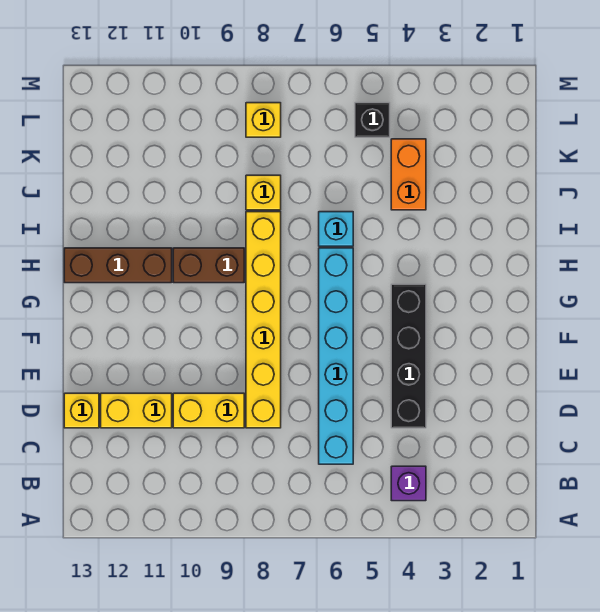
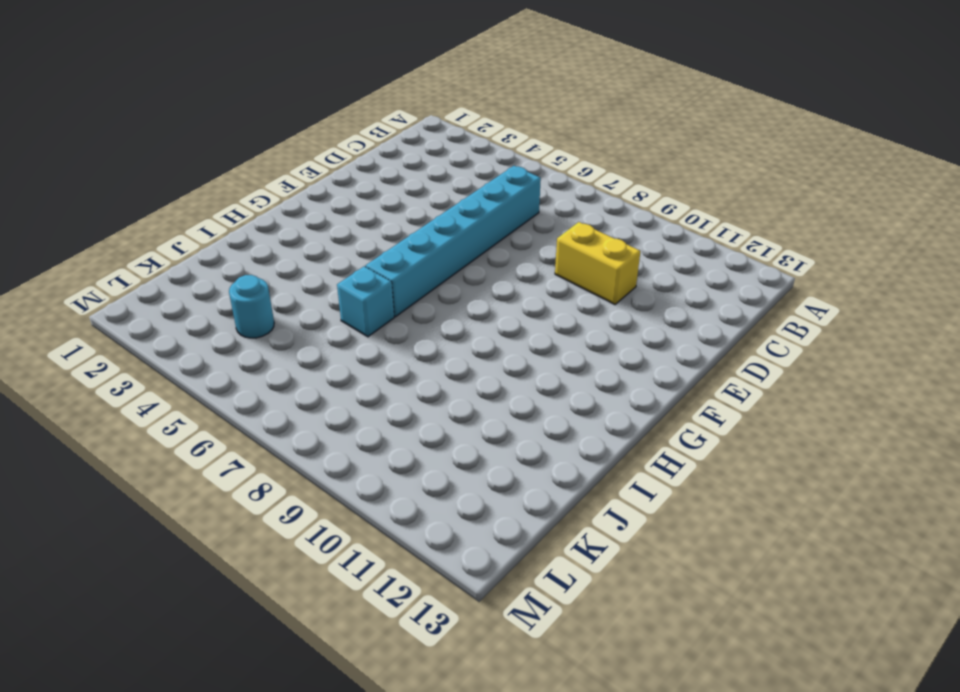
cyan 1x1 round brick [229,275,274,338] -> orange 1x2 brick [391,139,426,210]
none -> purple 1x1 brick [391,466,426,501]
none -> black 1x4 brick [391,284,426,428]
none -> yellow 1x6 brick [246,212,281,428]

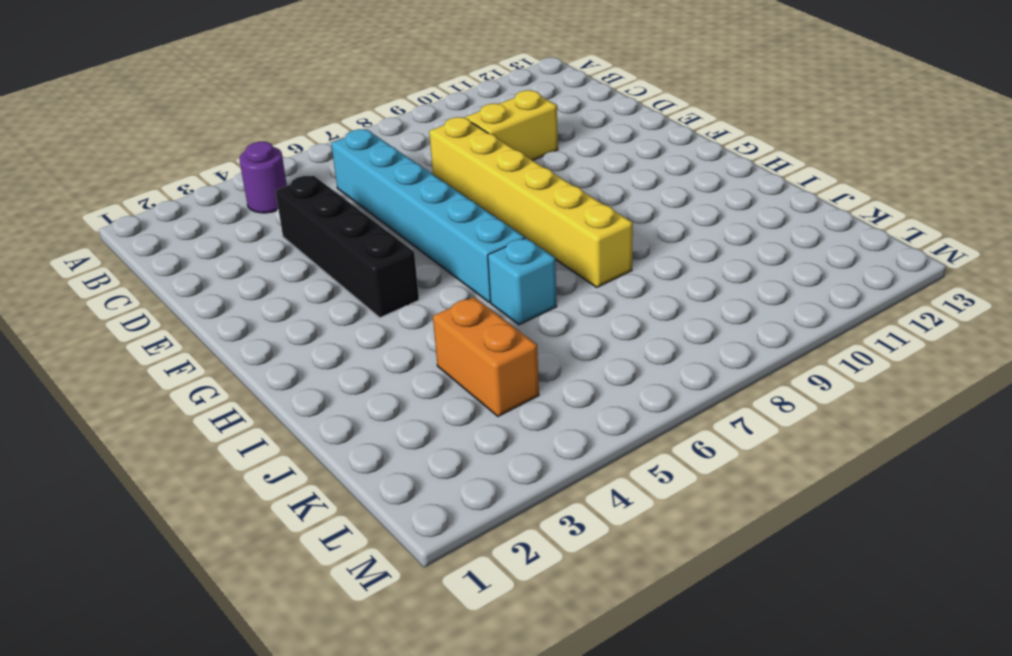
purple 1x1 round brick [239,142,287,213] -> purple 1x1 brick [391,466,426,501]
none -> yellow 1x2 brick [101,393,172,428]
none -> yellow 1x1 brick [64,393,99,428]
none -> brown 1x2 brick [173,248,244,283]

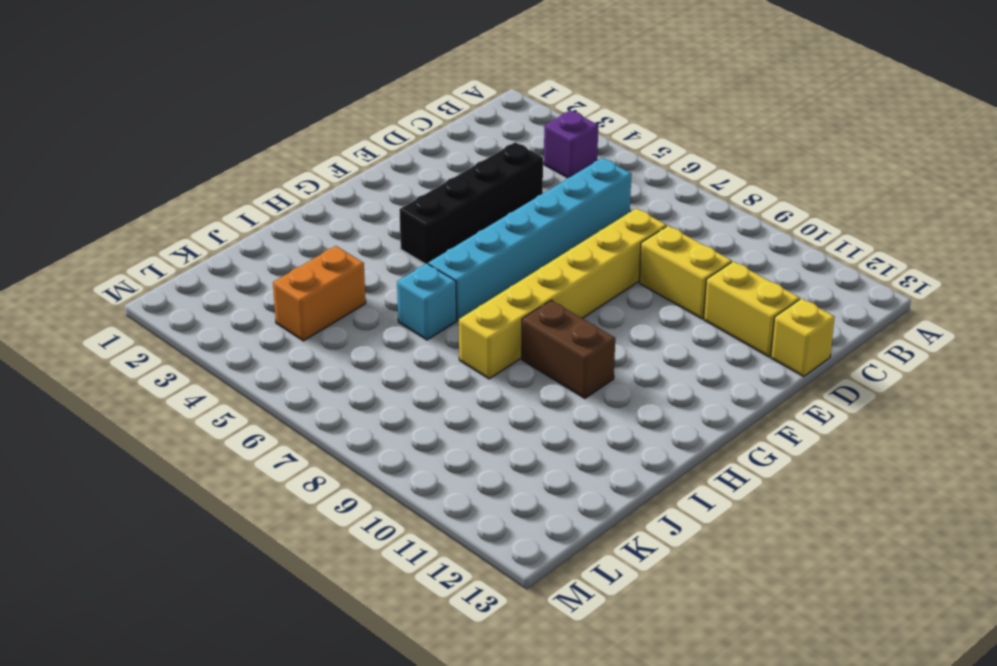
none -> brown 1x3 brick [64,248,172,283]
none -> yellow 1x1 brick [246,175,281,210]
none -> black 1x1 brick [355,103,390,137]

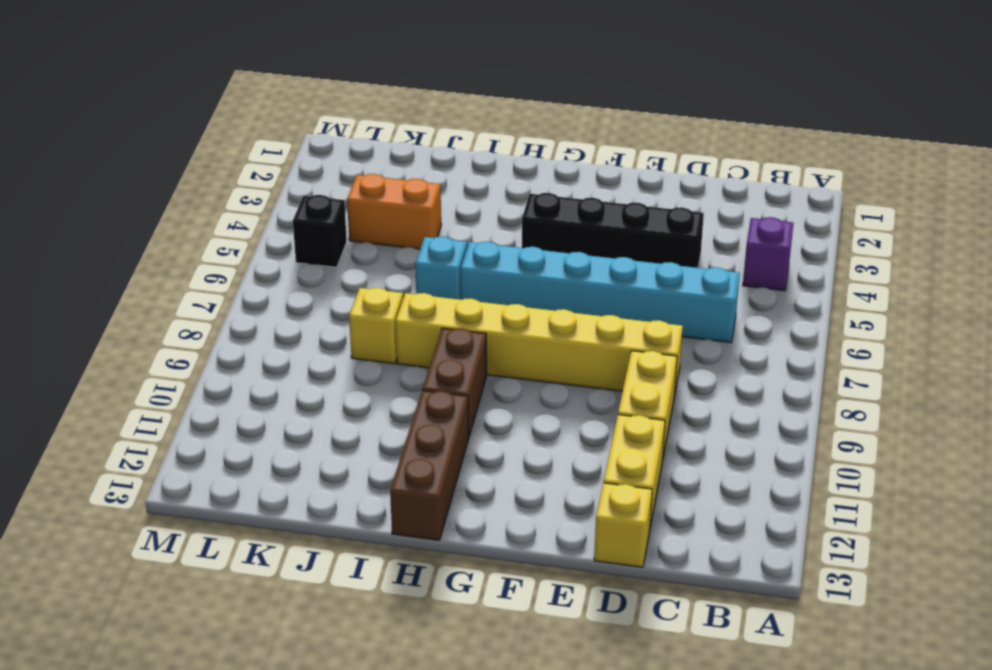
none -> yellow 1x1 brick [246,103,281,137]

